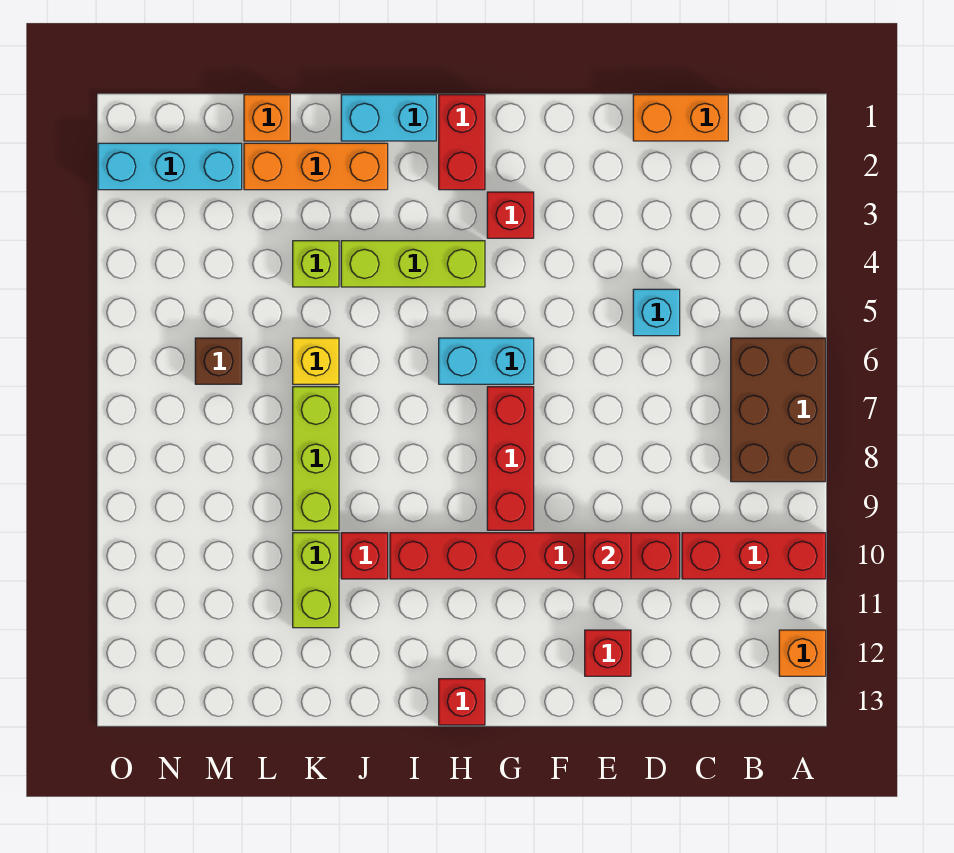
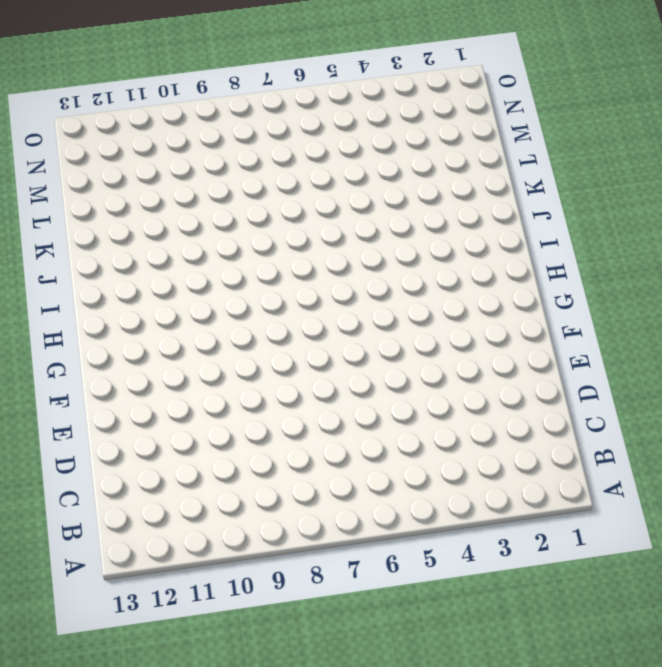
none -> brown 2x3 brick [731,338,826,482]
none -> red 1x3 brick [682,533,826,579]
none -> orange 1x1 brick [779,630,826,676]

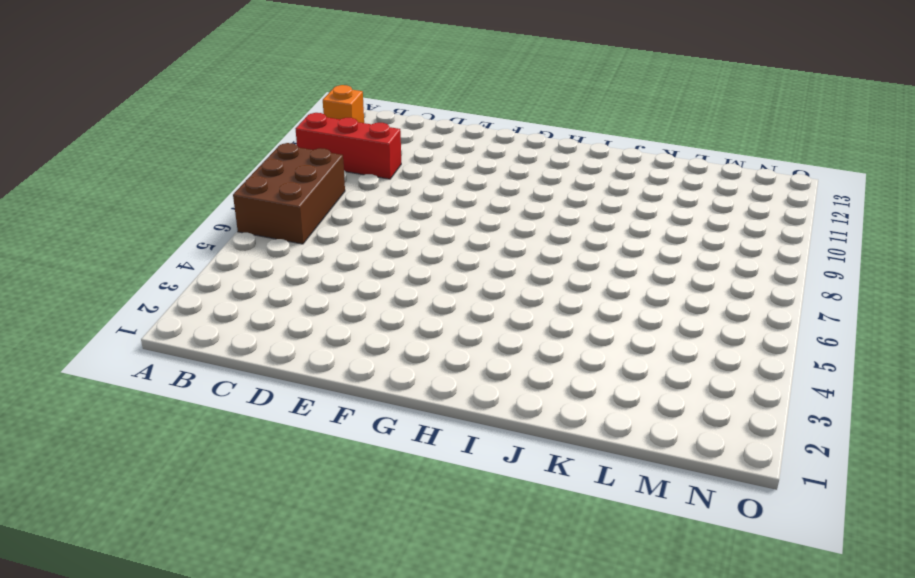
none -> orange 1x2 brick [633,95,728,141]
none -> cyan 1x1 brick [633,289,680,336]
none -> red 1x6 brick [390,533,680,579]

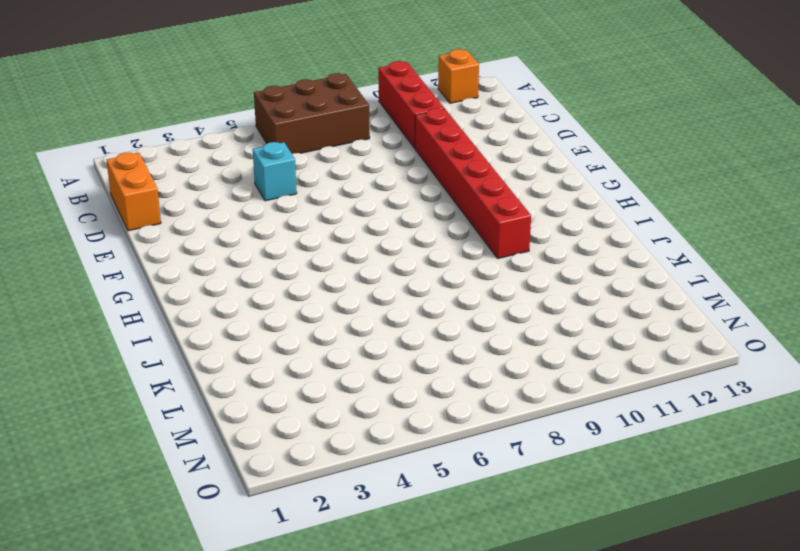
none -> red 1x1 brick [585,630,631,676]
none -> red 1x1 brick [487,192,534,238]
none -> cyan 1x2 brick [439,338,534,384]

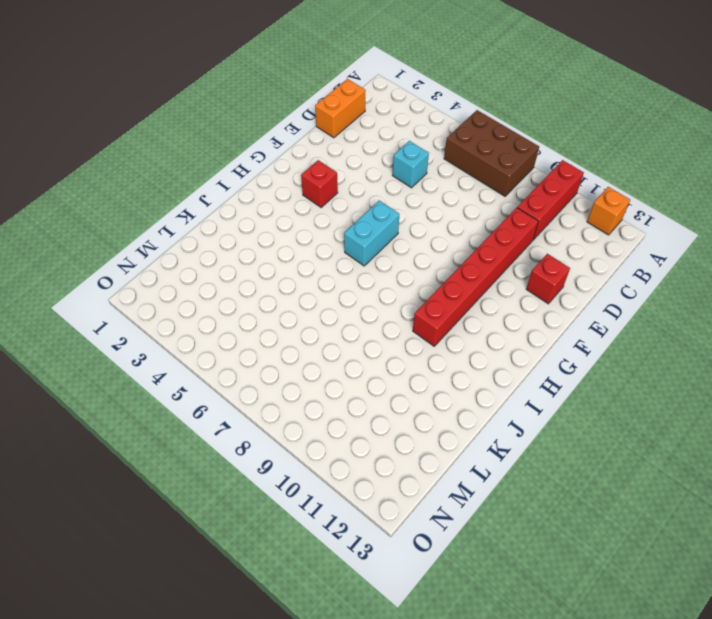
none -> red 1x3 brick [487,387,534,530]
none -> red 1x2 brick [439,95,485,190]
none -> lime 1x3 brick [341,241,485,287]

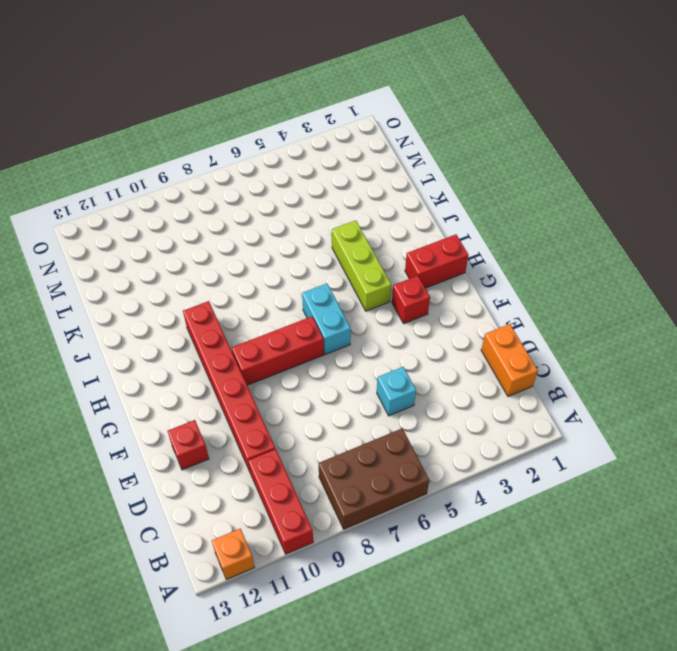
none -> red 1x1 brick [439,679,485,725]
none -> cyan 1x2 brick [341,95,436,141]
none -> orange 1x3 brick [244,143,388,190]

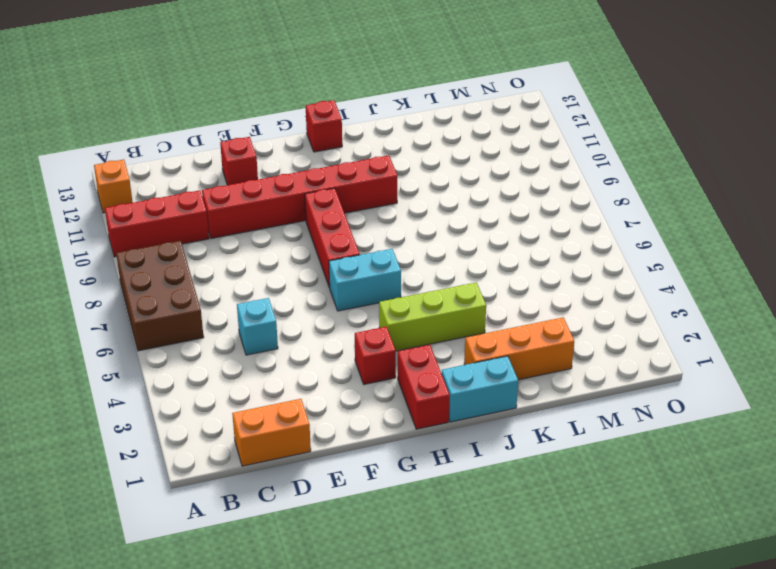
none -> red 1x1 brick [341,533,388,579]
none -> lime 1x1 brick [293,241,339,287]
none -> yellow 1x1 brick [293,338,339,384]

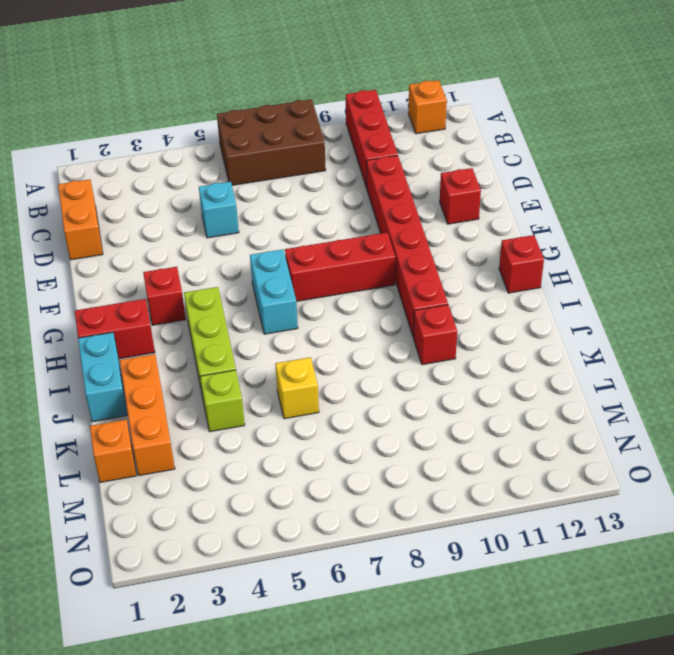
none -> lime 1x3 brick [293,387,339,530]
none -> lime 1x2 brick [293,533,339,628]
none -> cyan 1x3 brick [98,143,242,190]

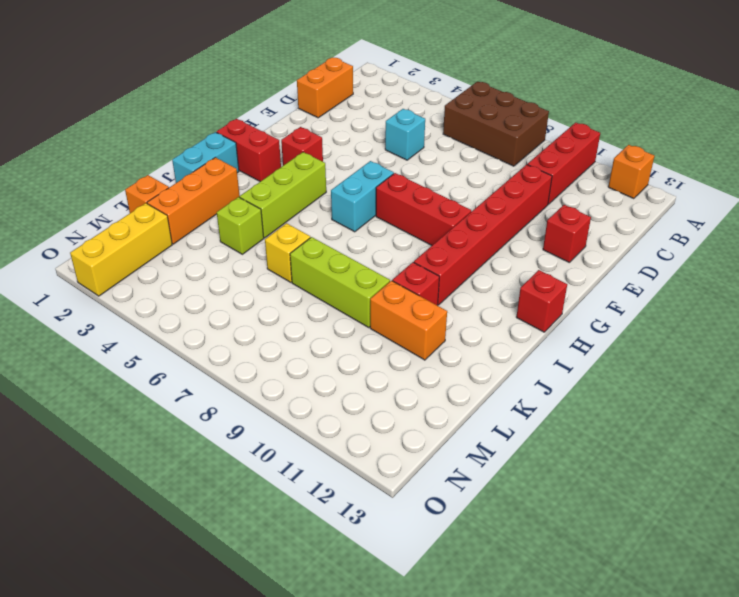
orange 1x2 brick [370,281,447,360] -> lime 1x2 brick [293,533,339,628]
yellow 1x3 brick [70,203,172,296] -> cyan 1x3 brick [98,143,242,190]
none -> brown 1x1 brick [195,338,242,384]
none -> red 1x1 brick [585,533,631,579]

